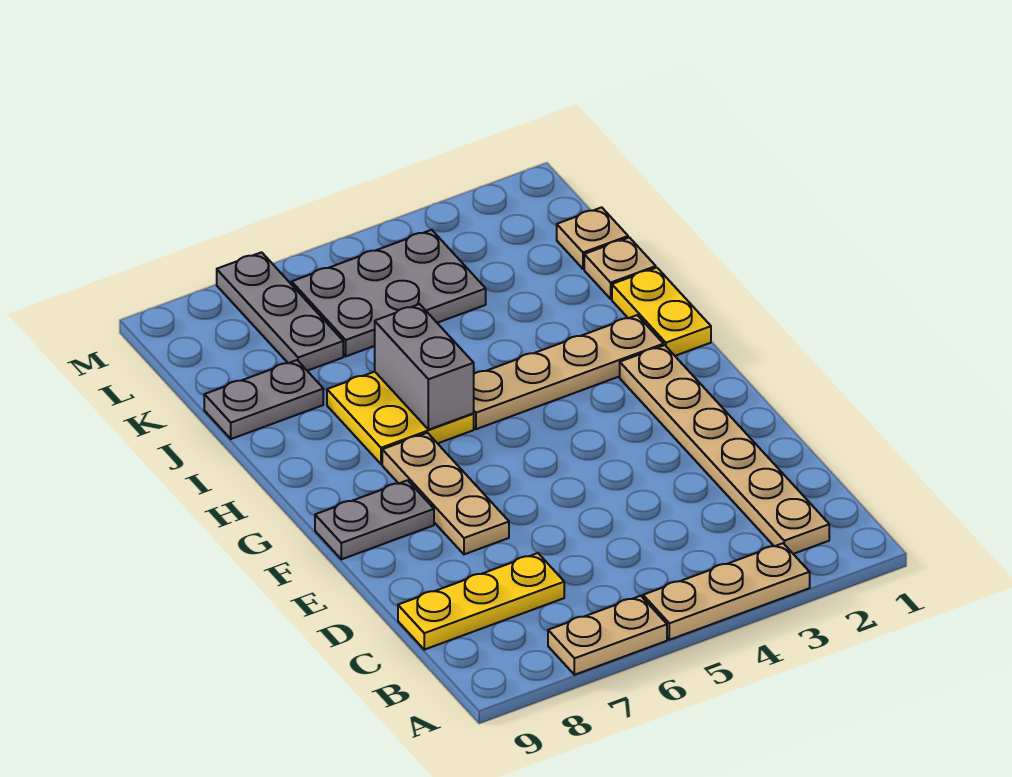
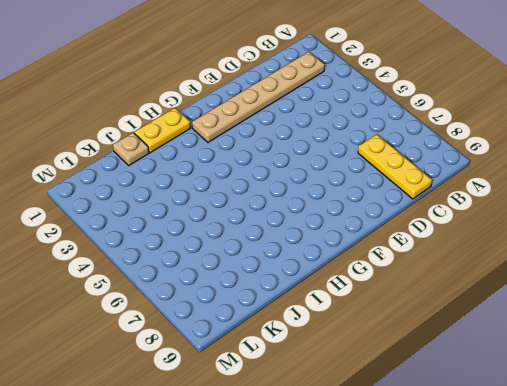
none -> tan 1x3 plate [643,543,810,640]
none -> tan 1x2 plate [548,596,667,675]
none -> tan 1x3 plate [382,433,509,554]

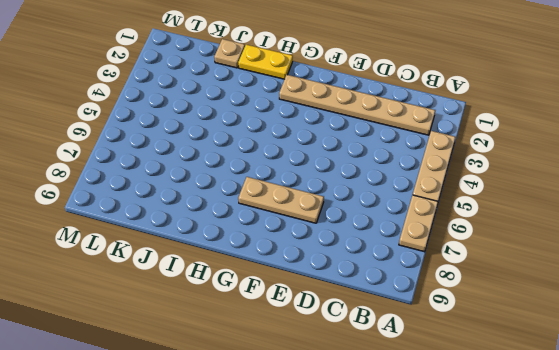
none -> yellow 1x3 plate [398,553,564,650]
none -> grey 1x2 plate [315,480,434,559]
none -> tan 1x4 plate [473,315,664,429]

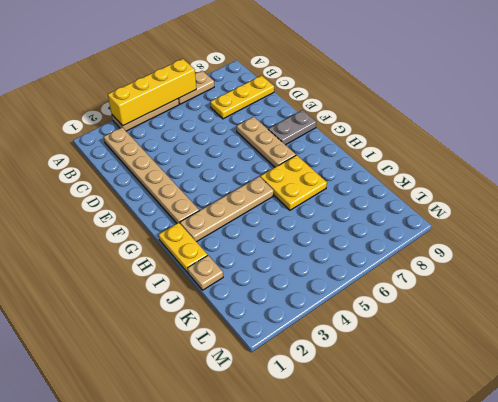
yellow 1x4 brick [108,59,196,126] -> none
none -> grey 1x2 plate [204,360,323,439]
none -> tan 1x1 plate [557,207,628,269]
none -> grey 2x3 plate [292,230,486,356]

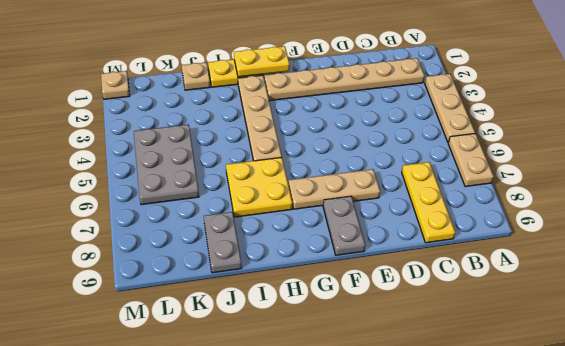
yellow 1x2 plate [234,46,290,77] -> none
tan 1x1 plate [101,71,130,99] -> tan 1x1 plate moved to [557,207,628,269]
none -> grey 1x3 plate [217,252,343,371]
none -> grey 1x2 brick [375,304,474,430]

